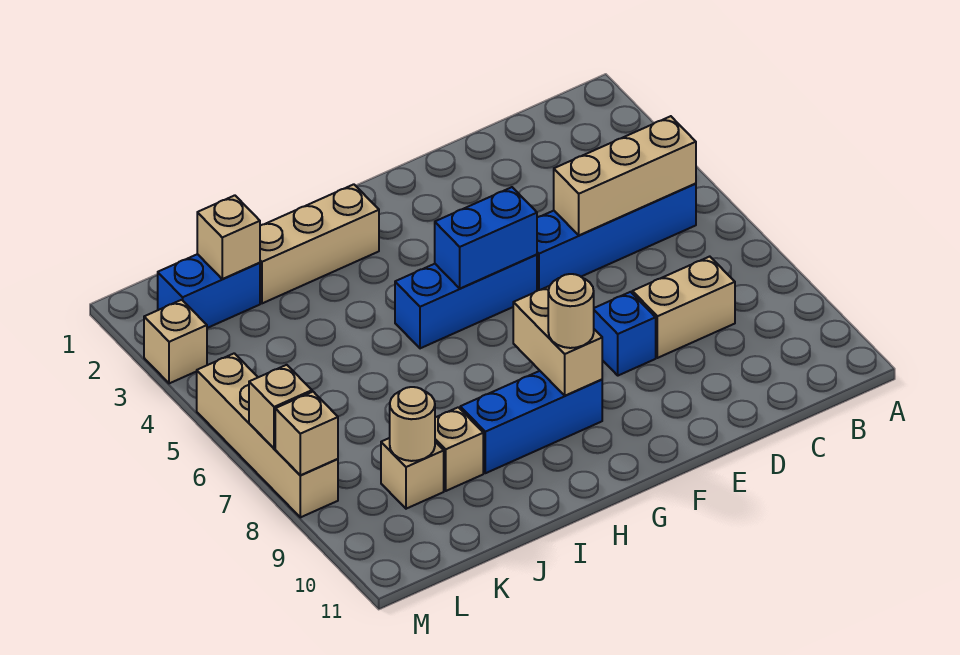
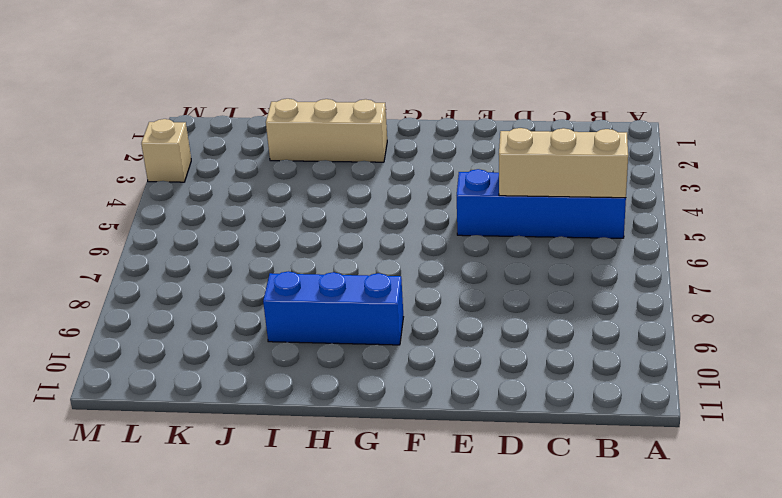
none -> tan 1x2 brick [632,257,735,358]
none -> blue 1x1 brick [594,292,656,376]
none -> blue 1x3 brick [395,254,537,348]

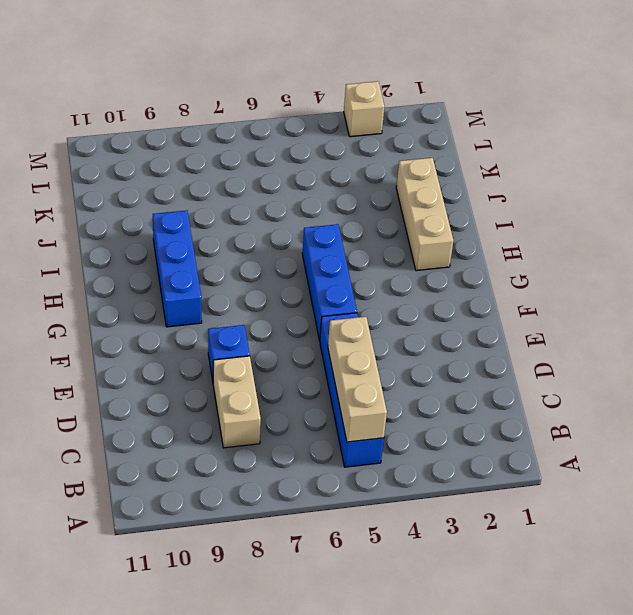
none -> tan 1x1 brick [435,407,483,491]
none -> blue 1x2 brick [158,254,260,328]
none -> tan 1x1 brick [381,438,444,509]

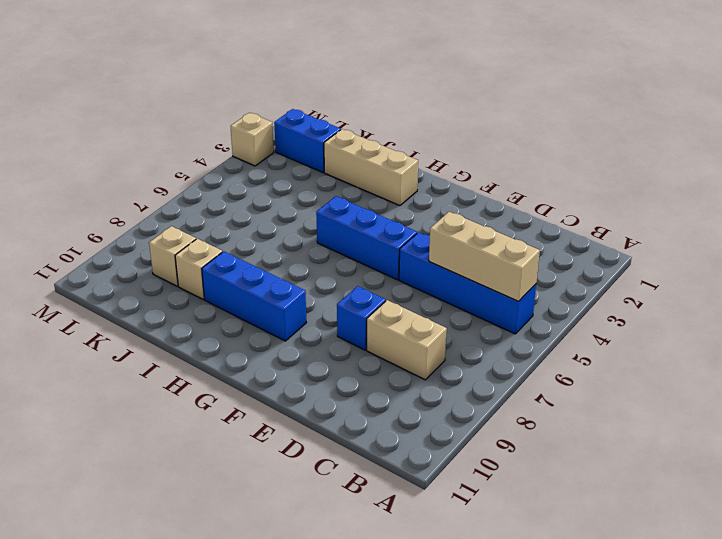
none -> tan 1x4 brick [197,353,338,517]
none -> blue 1x2 brick [435,187,537,288]
none -> tan 1x2 brick [513,286,602,396]

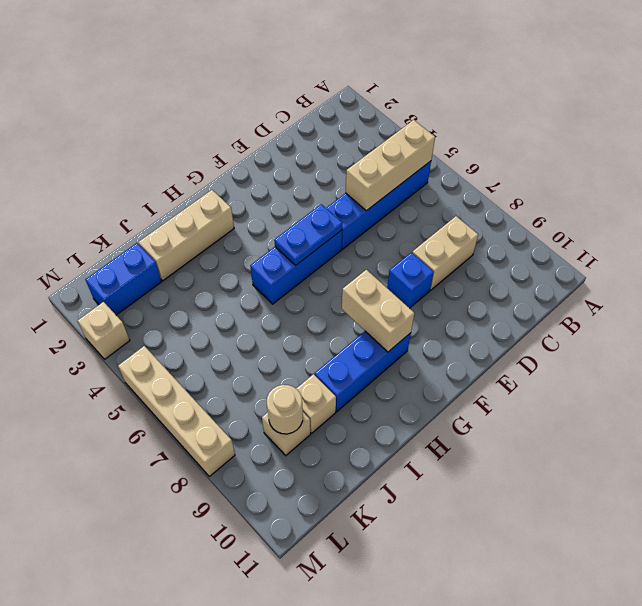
blue 1x2 plate [274,204,342,265] -> blue 1x2 brick [435,187,537,288]
none -> tan 1x1 brick [197,195,260,279]
none -> tan 1x1 brick [249,365,312,449]
none -> tan 1x1 brick [275,392,338,475]

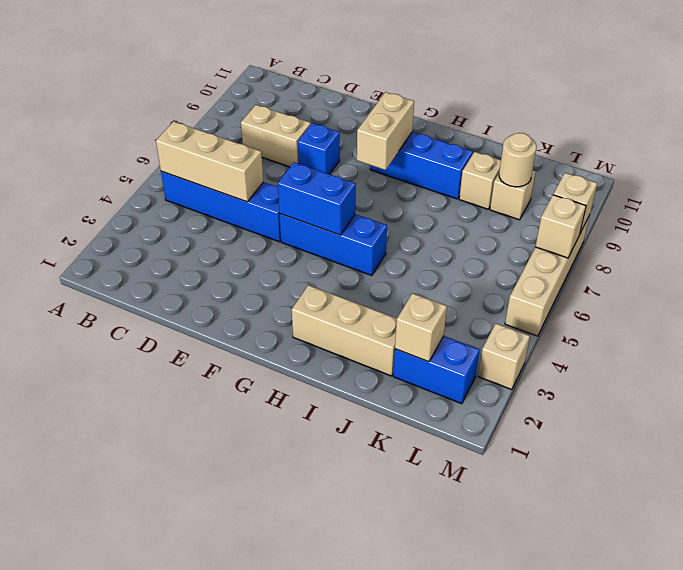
none -> tan 1x1 round brick [548,274,594,348]

